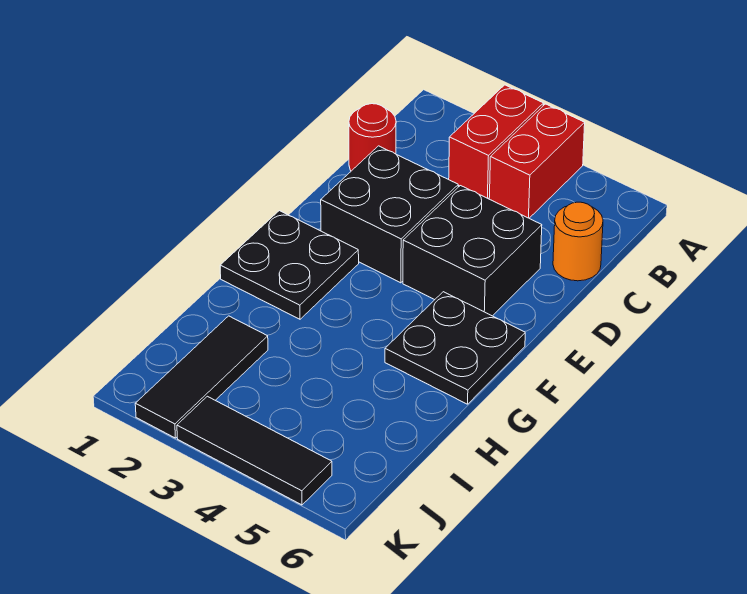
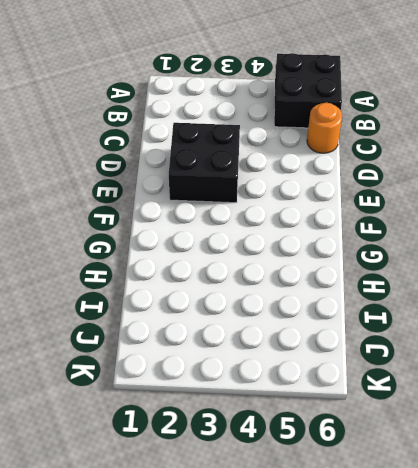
black 2x2 brick [274,53,342,128] -> black 2x2 brick moved to [403,186,542,316]
none -> red 1x2 brick [449,85,544,198]
none -> red 1x2 brick [489,104,585,218]

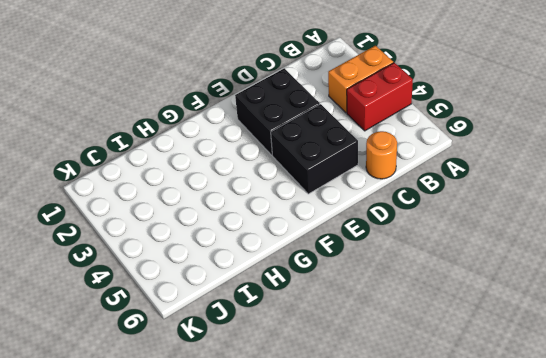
orange 1x2 brick [328,46,393,113] -> red 1x2 brick [449,85,544,198]
none -> red 1x1 round brick [349,104,396,171]
none -> black 2x2 plate [220,211,359,319]

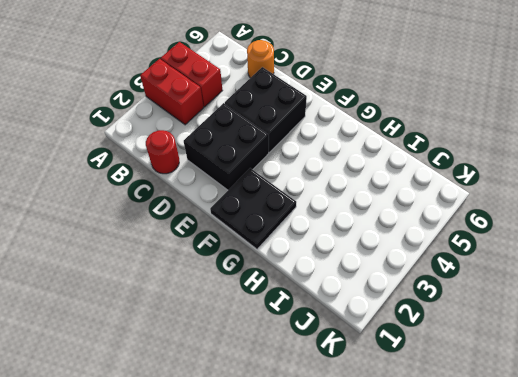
none -> black 2x2 plate [385,292,525,404]
none -> black 1x3 tile [135,316,268,438]

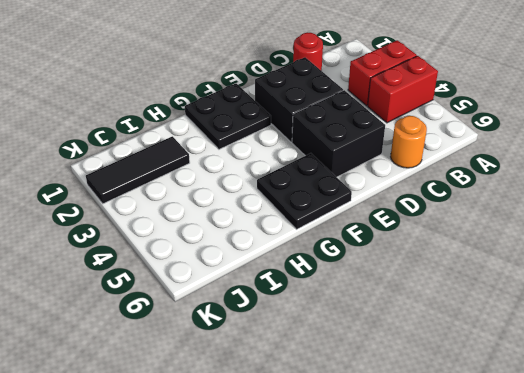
none -> black 1x3 tile [177,396,332,505]

